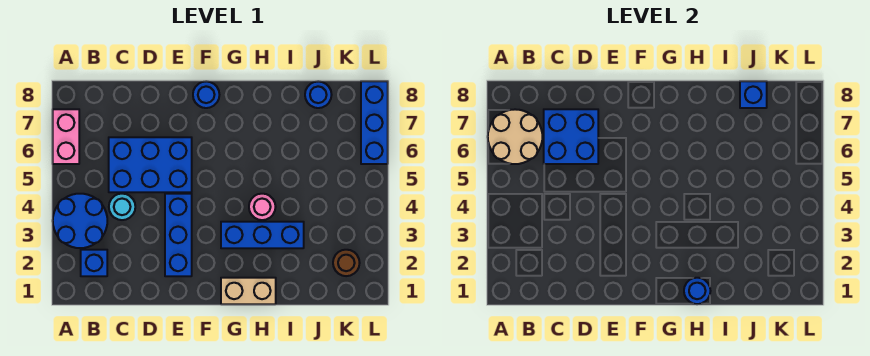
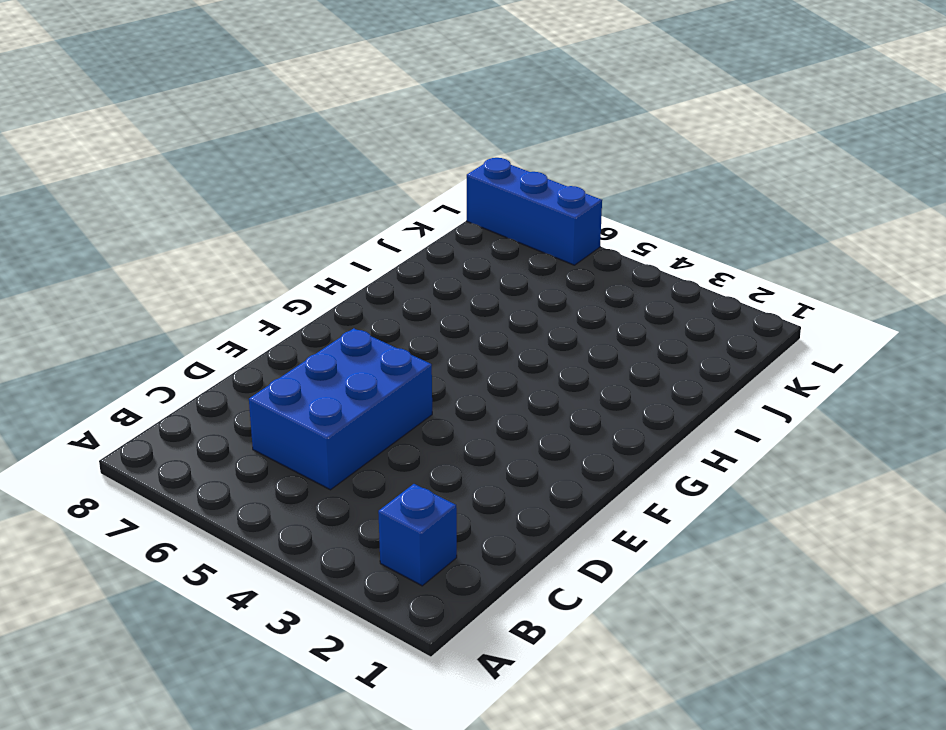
none -> blue 2x2 round brick [53,194,107,248]
none -> pink 1x2 brick [53,109,79,164]
none -> cyan 1x1 round brick [109,194,135,220]

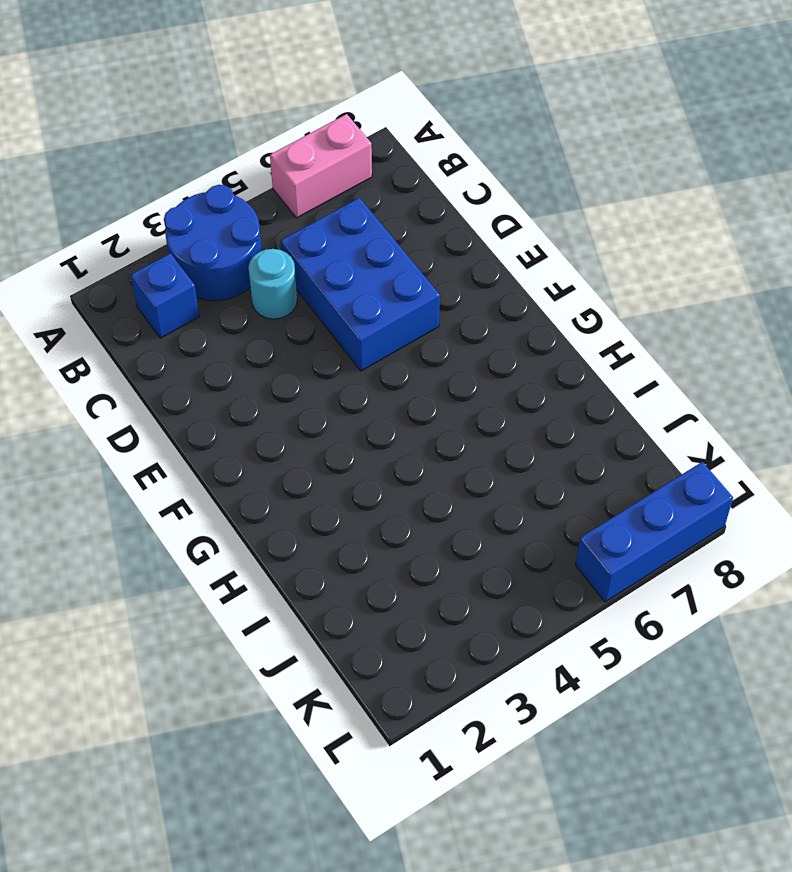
none -> blue 1x3 brick [165,194,192,276]
none -> blue 1x1 round brick [193,81,219,108]
none -> tan 1x2 brick [221,278,276,304]

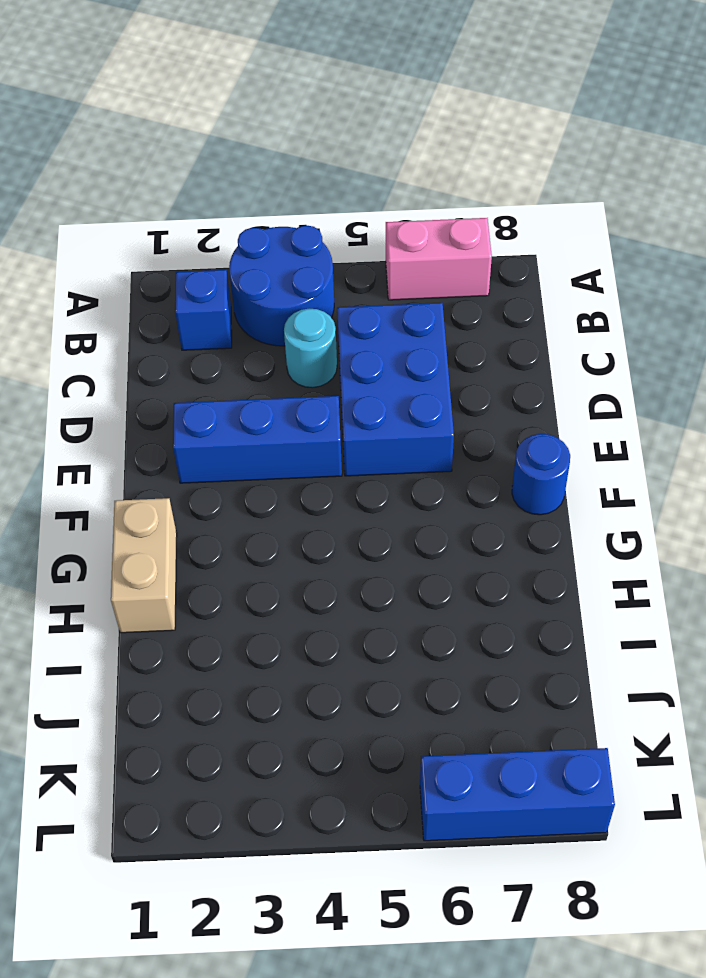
none -> blue 1x3 brick [221,222,304,248]
none -> pink 1x1 round brick [249,194,276,220]
none -> blue 1x1 round brick [305,81,332,108]

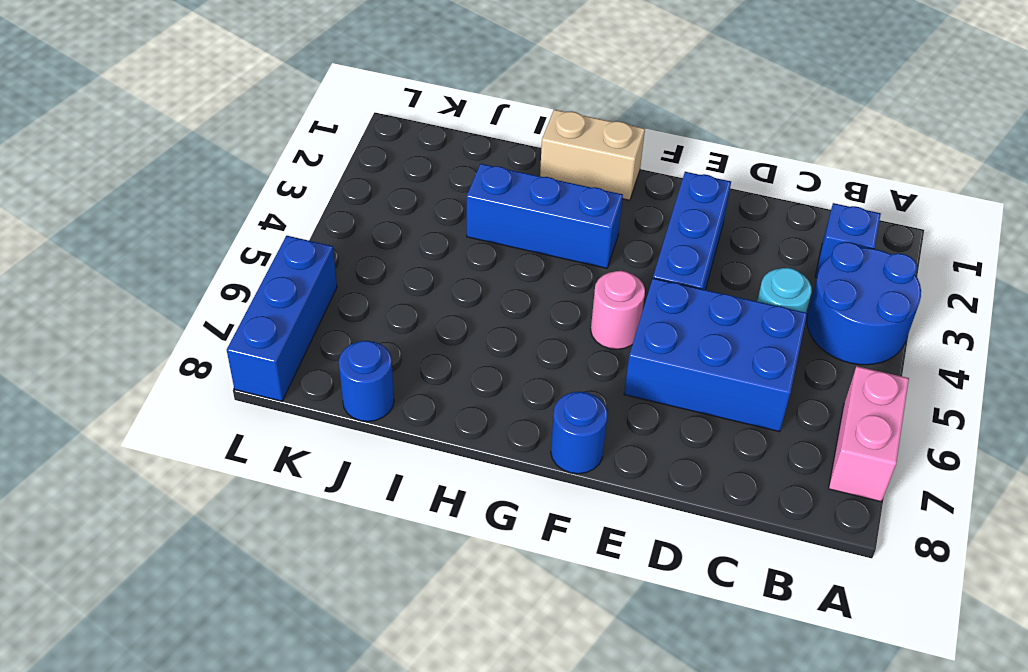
pink 1x1 round brick [591,271,645,349] -> pink 1x1 round brick moved to [249,194,276,220]
none -> brown 1x1 round brick [333,250,360,276]
none -> tan 2x2 round brick [488,109,542,164]
none -> blue 2x2 brick [544,109,598,164]

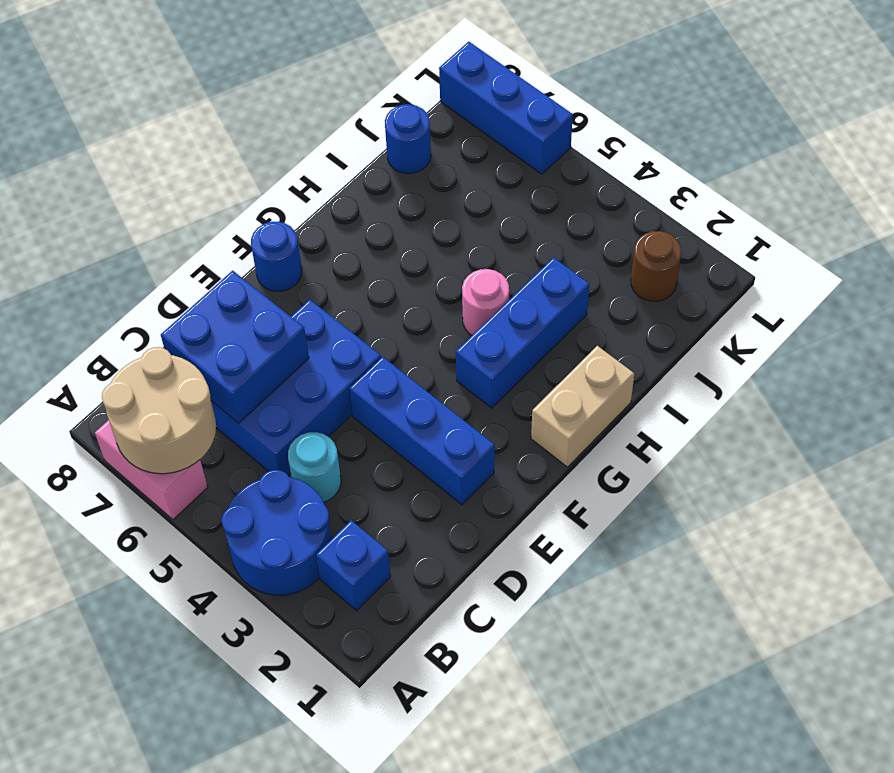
none -> blue 1x1 round brick [684,278,710,304]
none -> blue 1x1 brick [740,81,767,108]

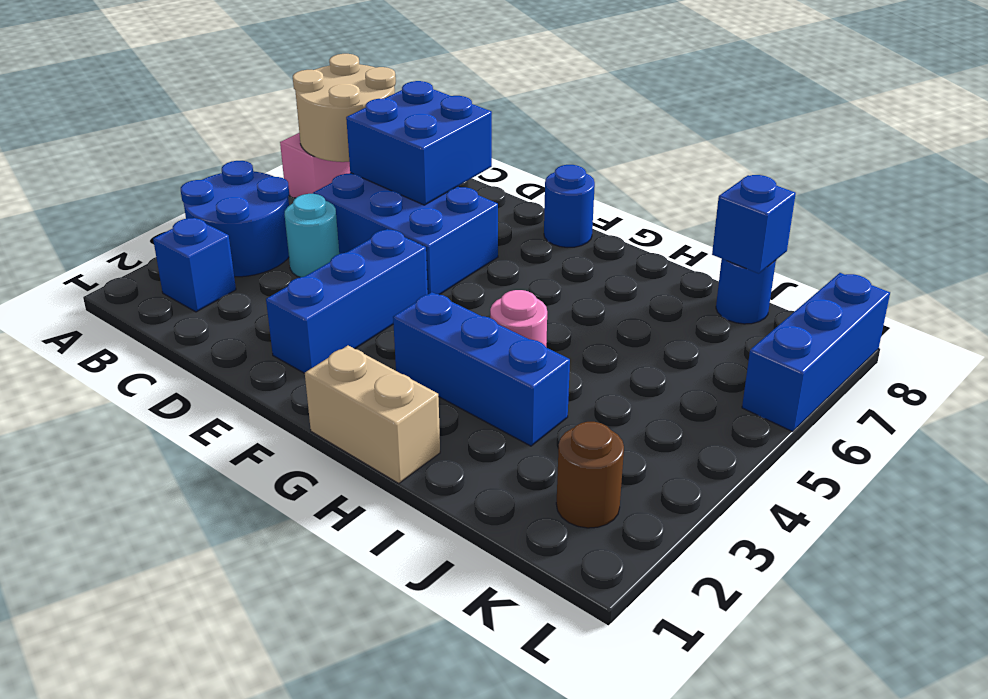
none -> blue 1x1 round brick [684,278,710,304]

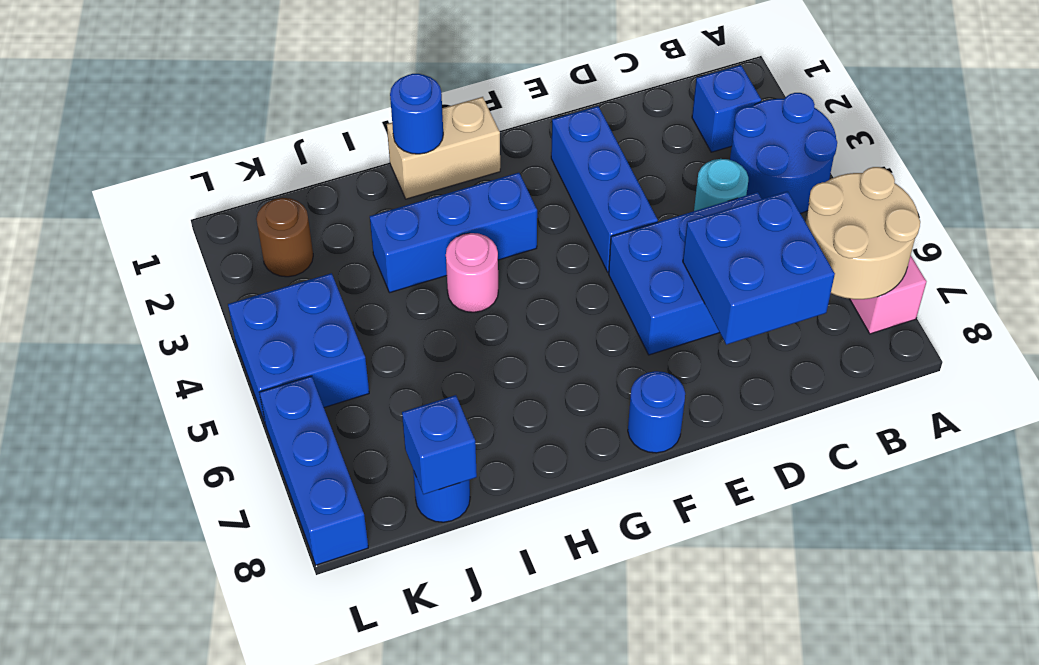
blue 2x2 brick [228,273,369,425] -> none

